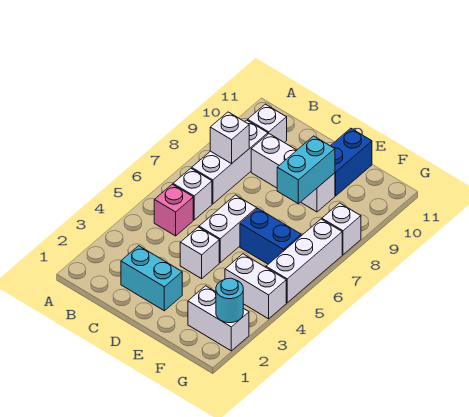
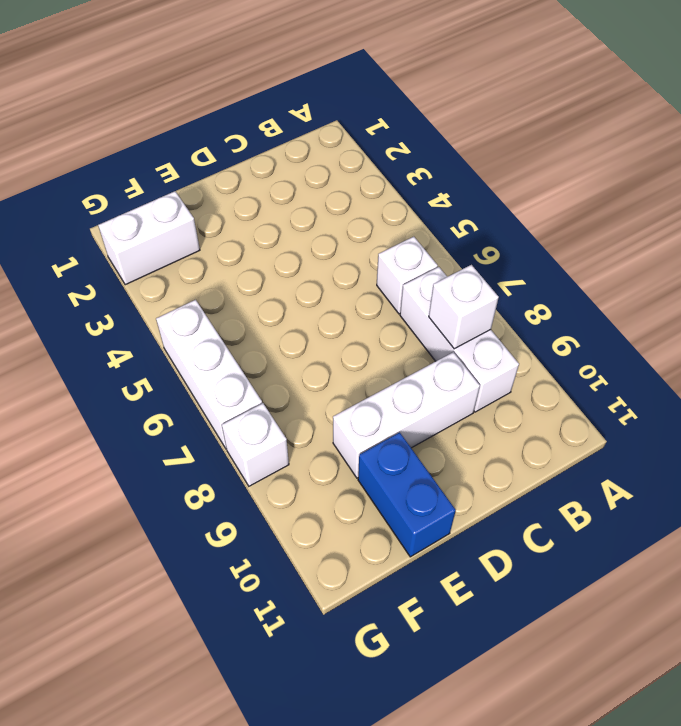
none -> pink 1x1 brick [154,184,193,236]
none -> white 1x1 brick [248,104,287,143]
none -> cyan 1x2 brick [121,246,182,311]

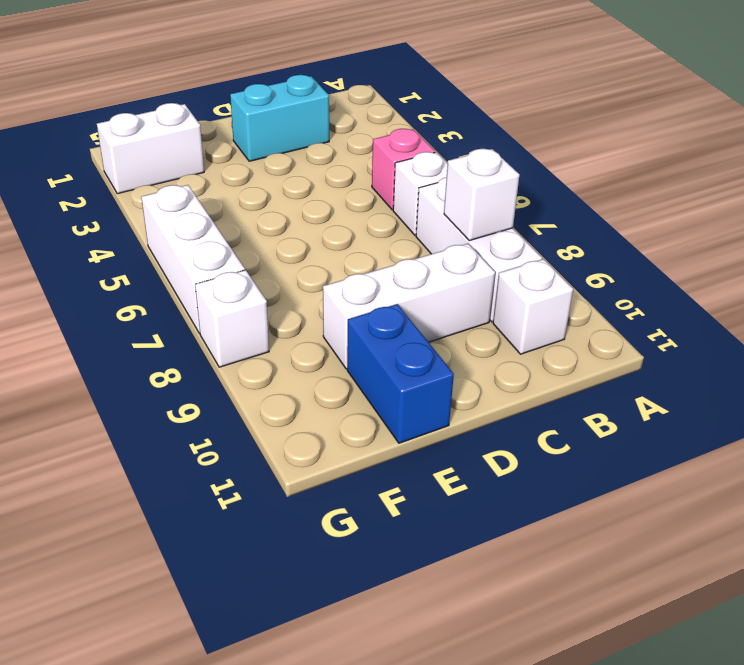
none -> white 1x1 brick [180,227,219,279]
none -> white 1x2 brick [199,195,257,262]
none -> blue 1x2 brick [240,208,301,264]

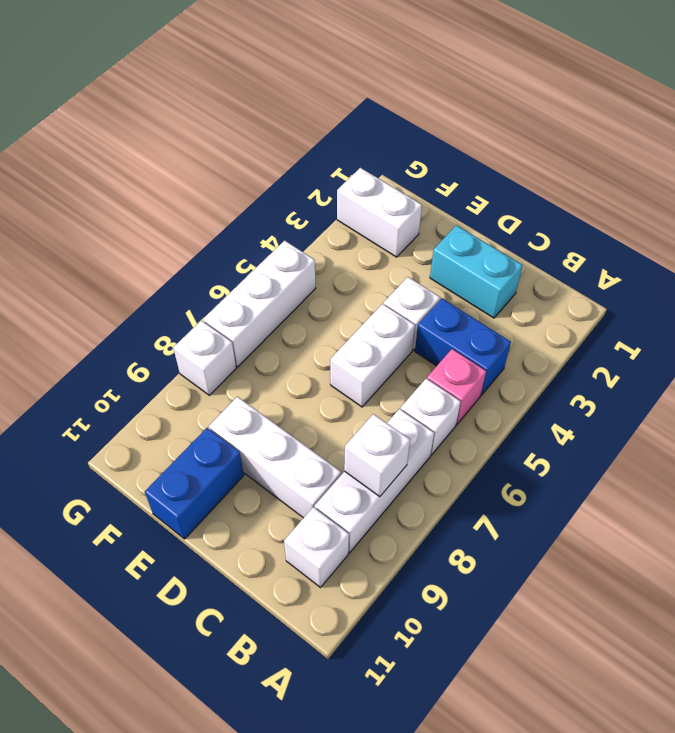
blue 1x2 brick [415,299,511,395] -> blue 1x2 brick moved to [240,208,301,264]
none -> white 1x2 brick [225,254,286,319]
none -> cyan 1x2 brick [277,136,335,204]
none -> cyan 1x1 round brick [216,278,243,323]

